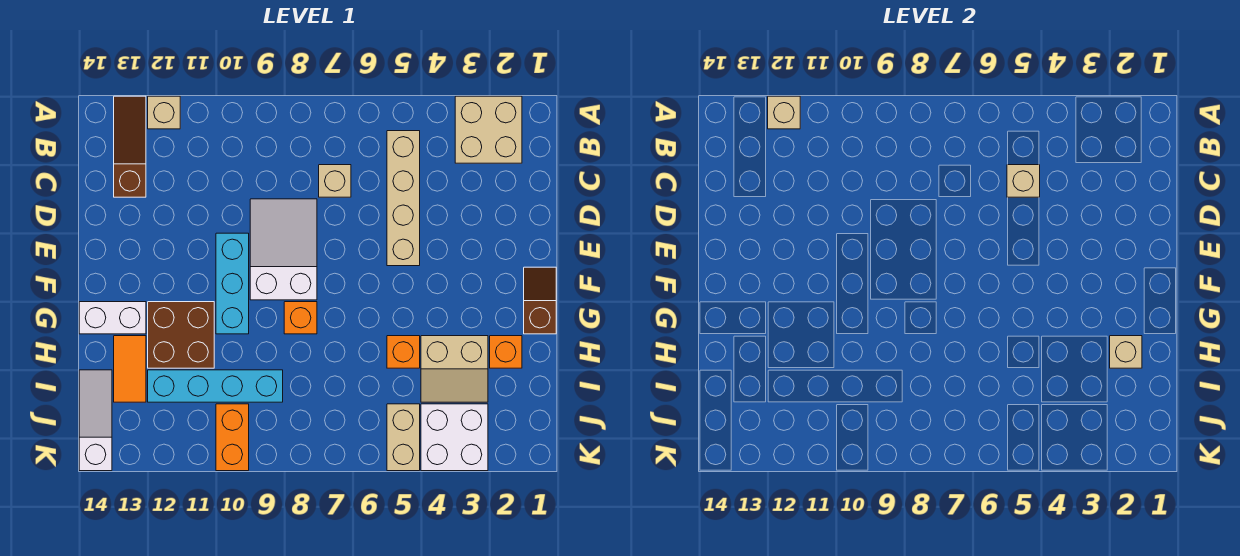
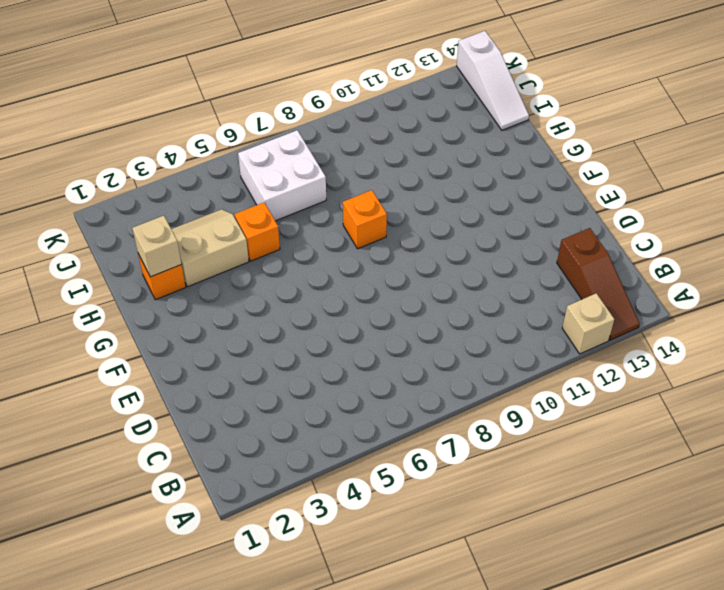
white 2x2 brick [238,130,326,221] -> white 2x2 brick moved to [421,404,488,471]
none -> tan 2x2 brick [455,96,522,163]
none -> tan 1x4 brick [387,131,420,266]
none -> tan 1x1 brick [319,165,351,197]

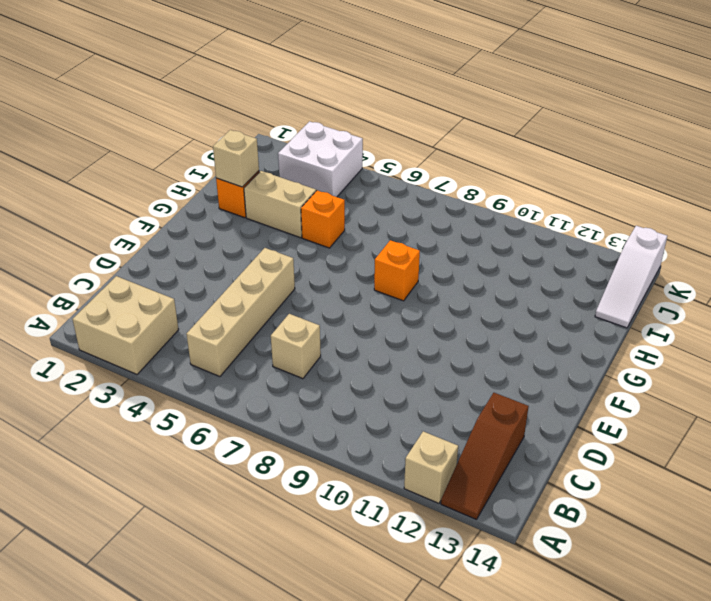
none -> white 2x3 slope [250,199,317,300]
none -> cyan 1x3 brick [216,233,249,334]
none -> brown 1x2 slope [524,267,556,334]

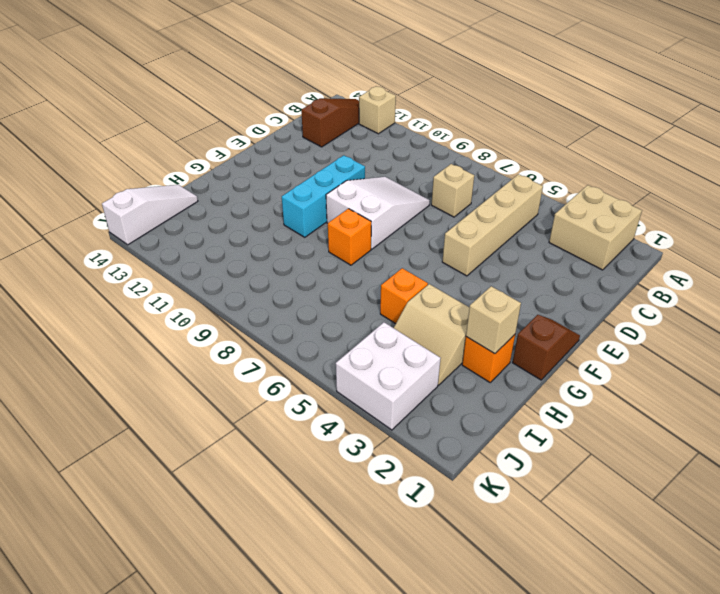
none -> brown 2x2 brick [148,302,214,368]
none -> white 1x2 brick [79,302,146,334]
none -> orange 1x2 tile [114,336,146,402]

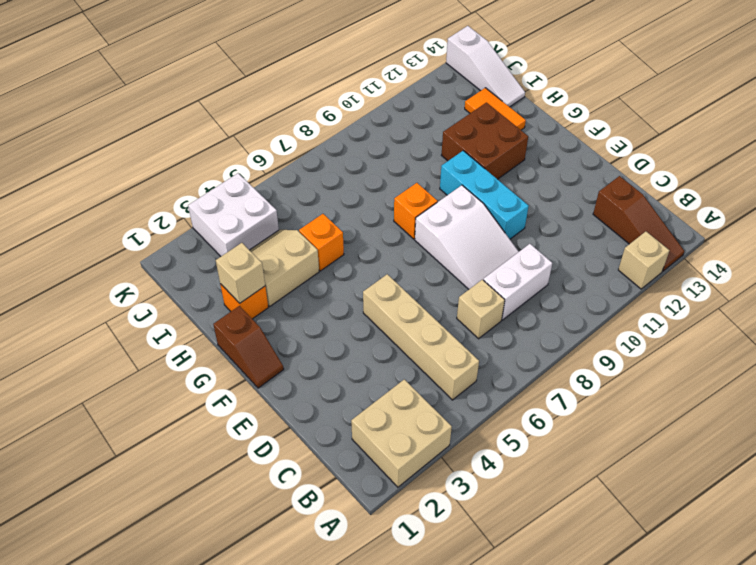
white 1x2 brick [483,244,552,320] -> white 1x2 brick moved to [79,302,146,334]
none -> cyan 1x4 brick [148,370,283,402]
none -> tan 1x2 brick [387,404,420,471]
none -> orange 1x2 brick [216,404,249,471]

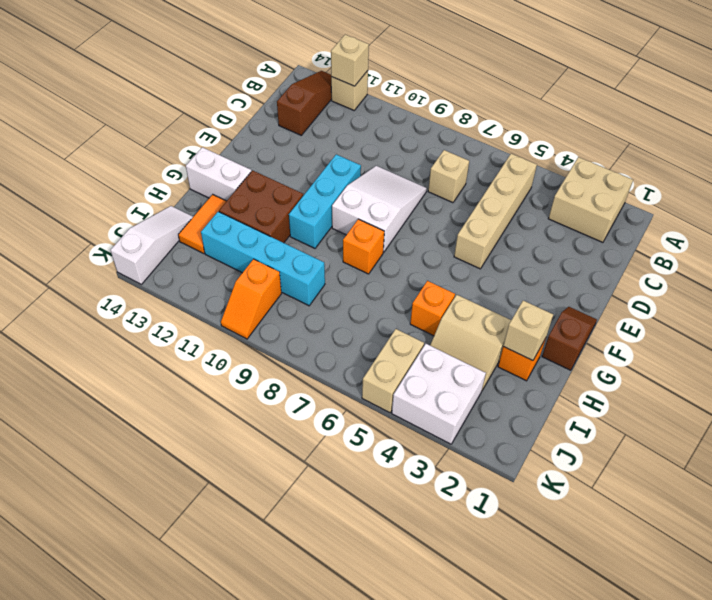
orange 1x2 slope [221,259,281,339] -> orange 1x2 brick [216,404,249,471]
none -> tan 1x1 brick [1007,165,1040,197]

